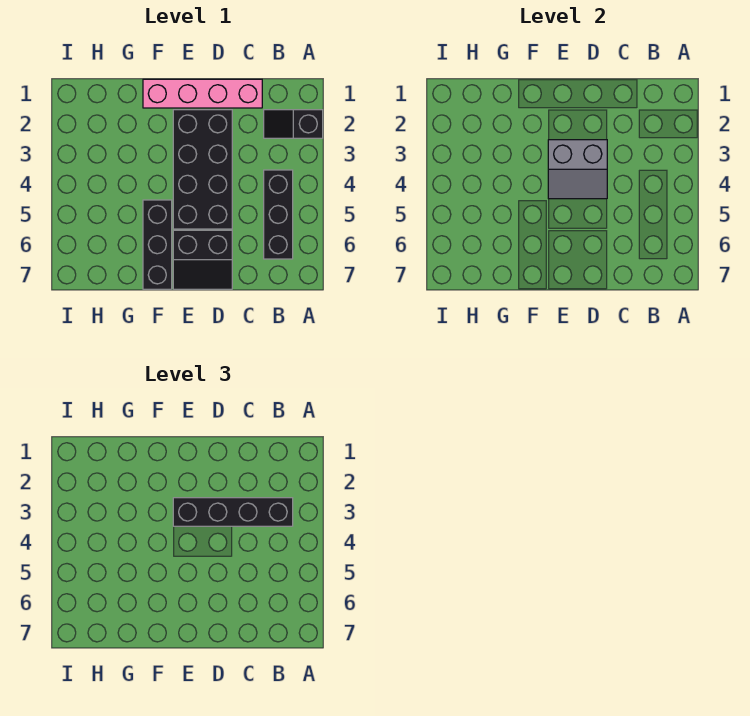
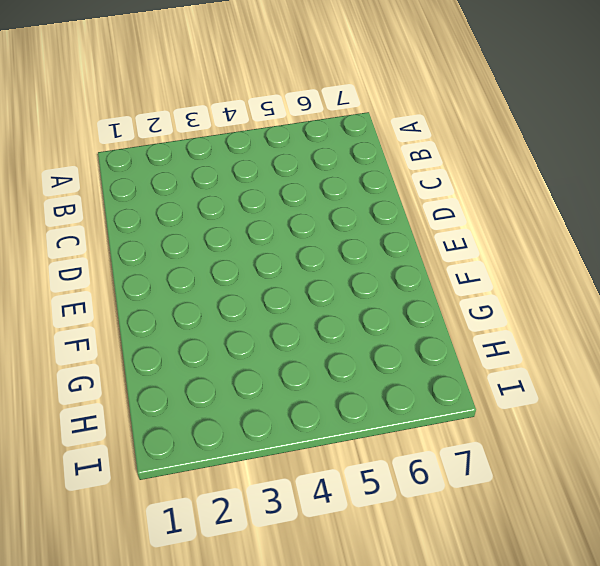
none -> black 1x2 slope [264,110,323,138]
none -> black 1x3 brick [264,170,293,259]

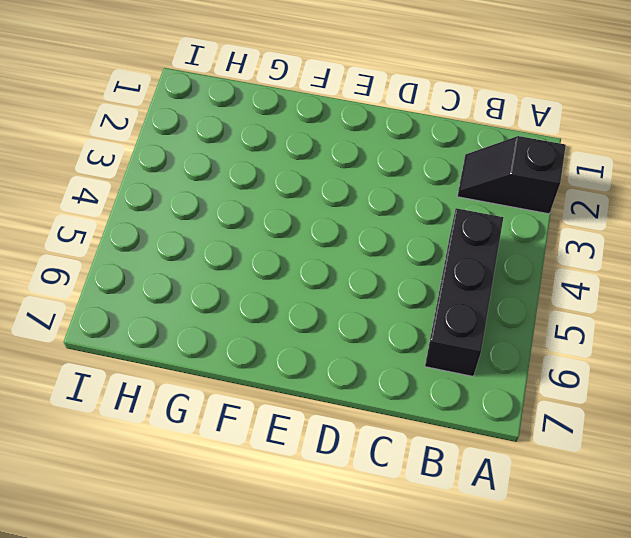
none -> pink 1x4 brick [143,79,262,108]
none -> black 2x4 brick [173,110,232,229]

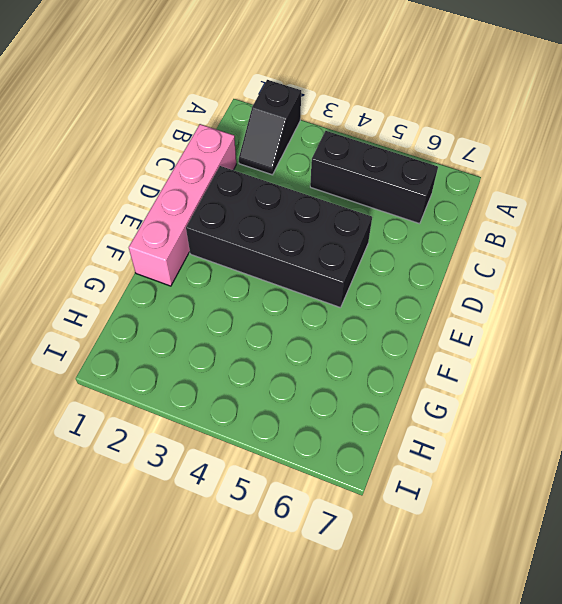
none -> black 2x2 slope [173,230,232,289]
none -> black 1x3 brick [143,200,172,289]

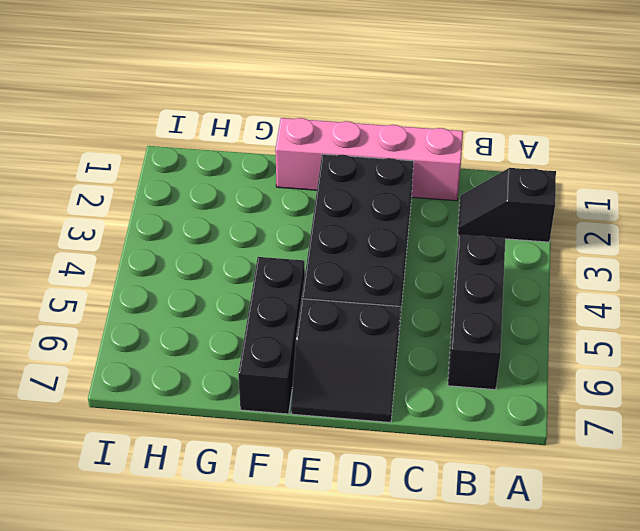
none -> grey 2x2 slope [548,140,607,199]
none -> black 1x4 brick [173,498,293,526]

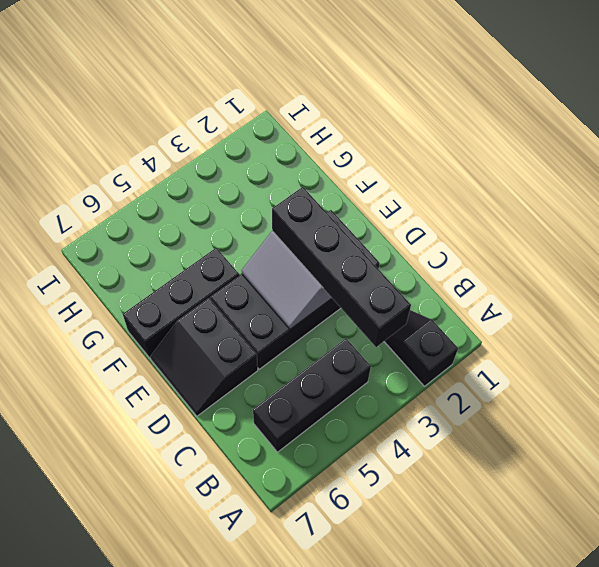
none -> pink 1x4 brick [143,79,262,108]

